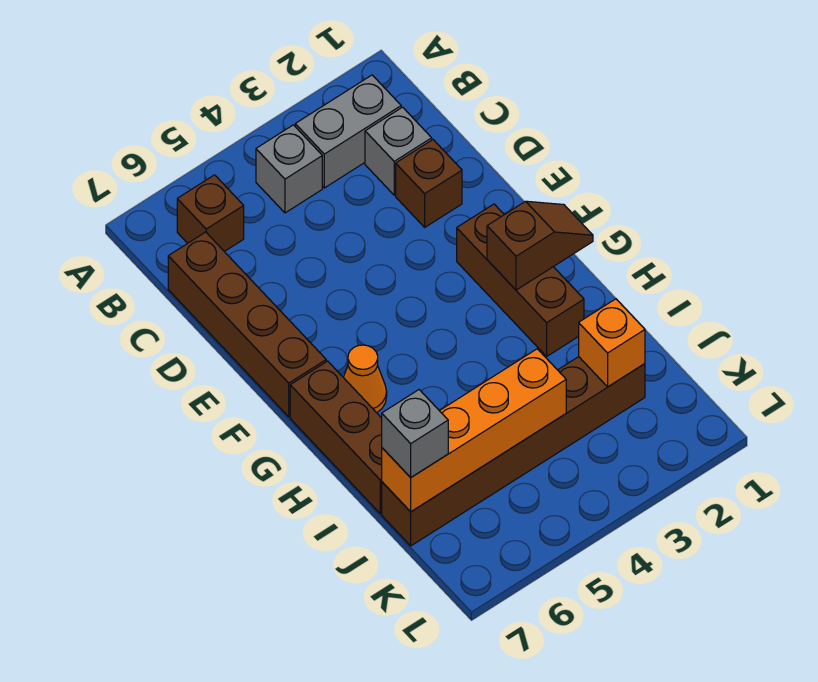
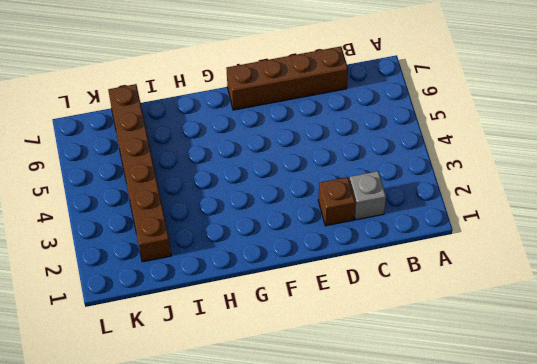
none -> grey 1x2 brick [295,75,401,188]
none -> grey 1x1 brick [256,125,322,213]
none -> brown 1x1 brick [177,175,244,252]

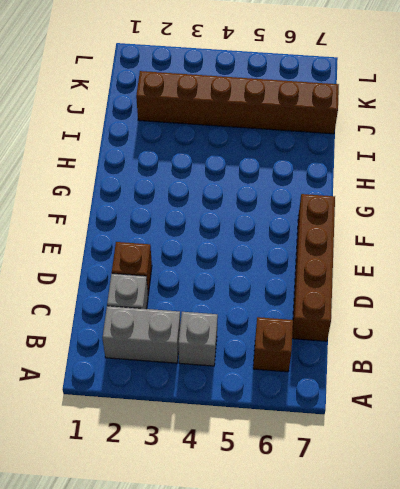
none -> brown 1x3 brick [457,204,584,356]
none -> orange 1x1 cone [343,345,387,413]
none -> brown 1x3 brick [290,361,382,514]

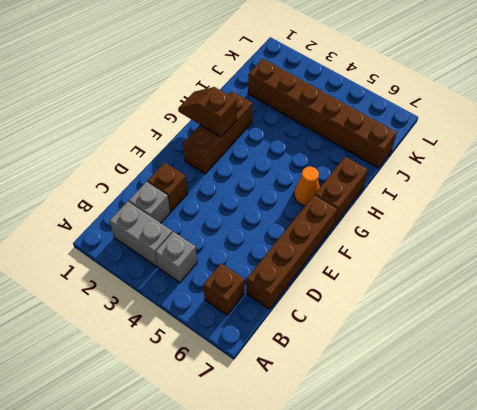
brown 1x2 brick [315,156,368,225] -> brown 1x3 brick [290,361,382,514]
none -> orange 1x1 brick [579,299,645,387]
none -> orange 1x4 brick [382,349,566,512]
none -> grey 1x1 brick [382,390,448,477]

